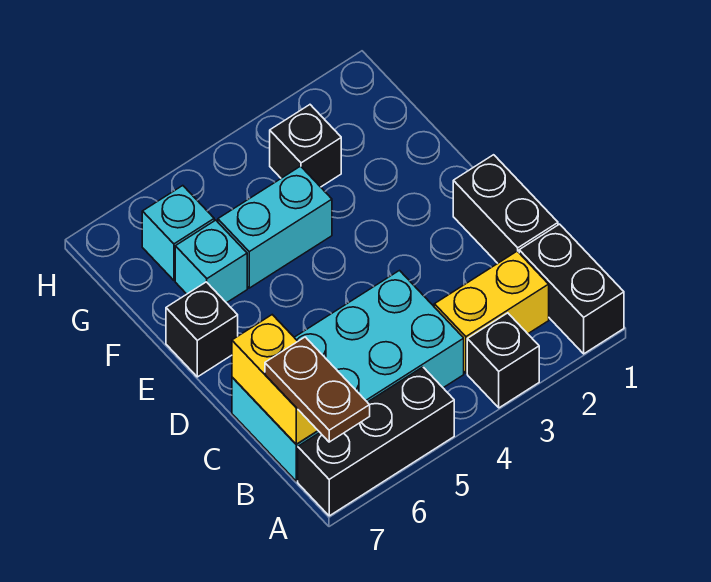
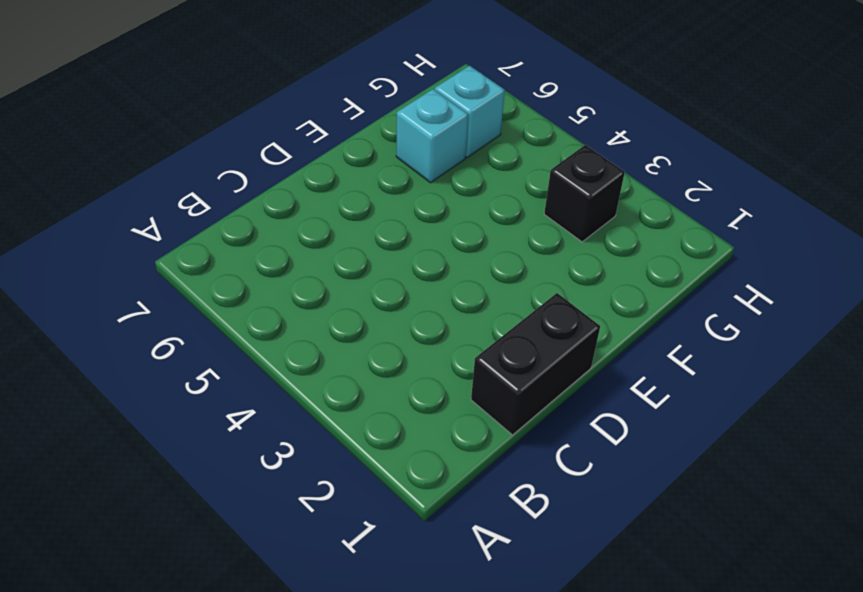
none -> black 1x2 brick [519,224,624,354]
none -> black 1x1 brick [467,313,539,408]
none -> black 1x3 brick [298,367,454,516]

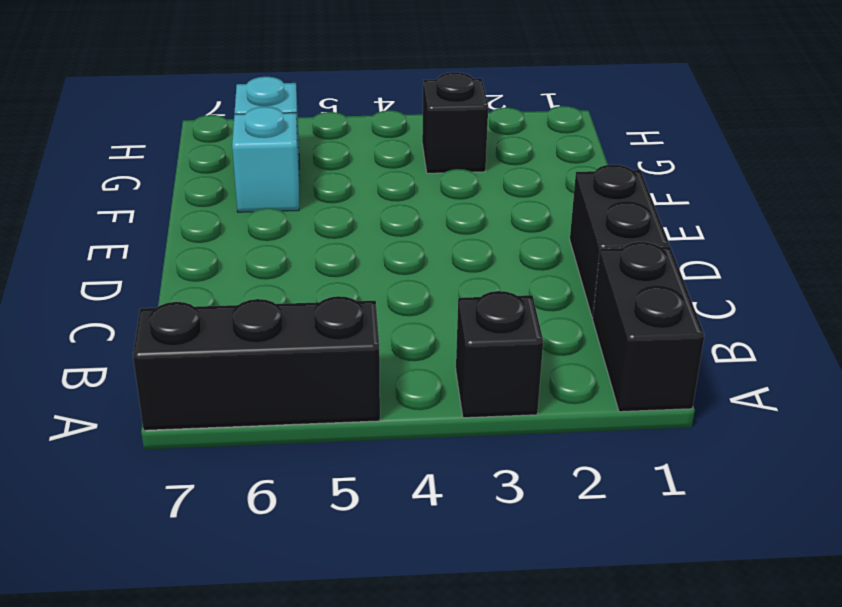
none -> yellow 1x2 brick [434,251,549,373]
none -> cyan 2x4 brick [232,271,464,481]
none -> black 1x1 brick [166,282,238,377]

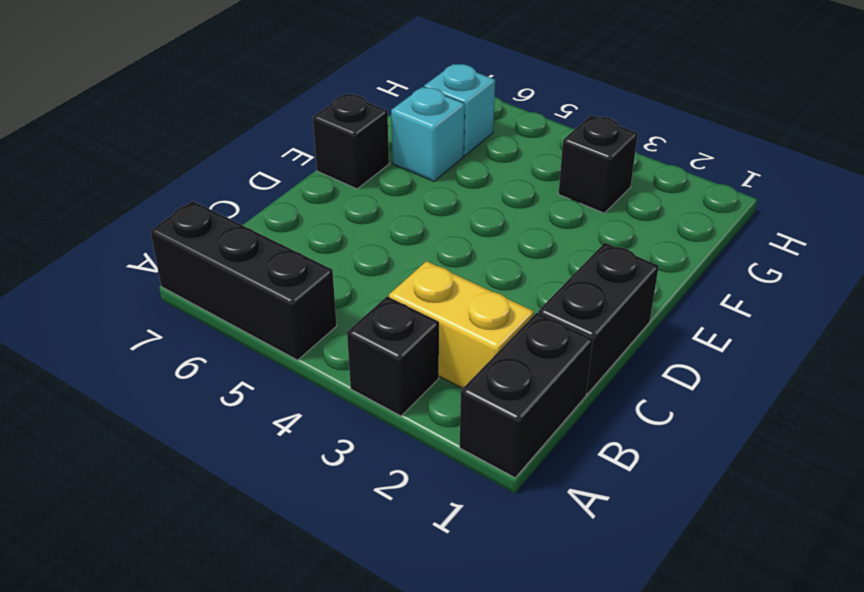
none -> cyan 2x4 brick [232,271,464,481]
none -> cyan 1x2 brick [218,166,332,288]
none -> yellow 1x2 brick [232,315,318,444]

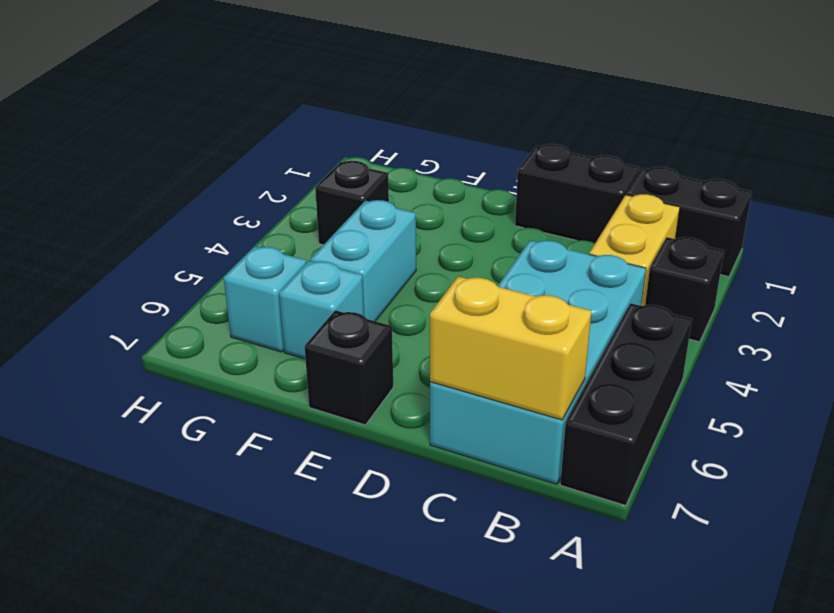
none -> brown 1x2 plate [265,337,370,442]

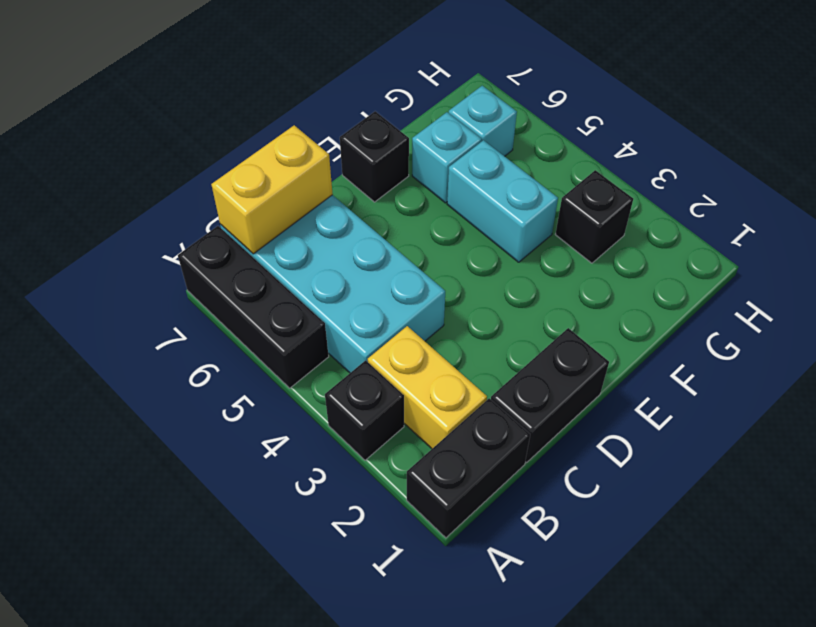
none -> brown 1x2 plate [265,337,370,442]

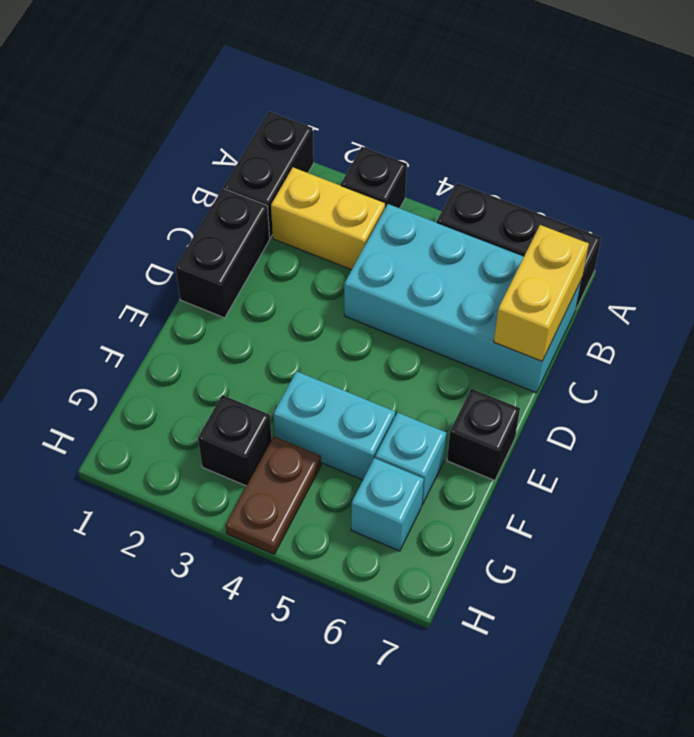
brown 1x2 plate [226,436,321,554] -> brown 1x2 plate moved to [265,337,370,442]

